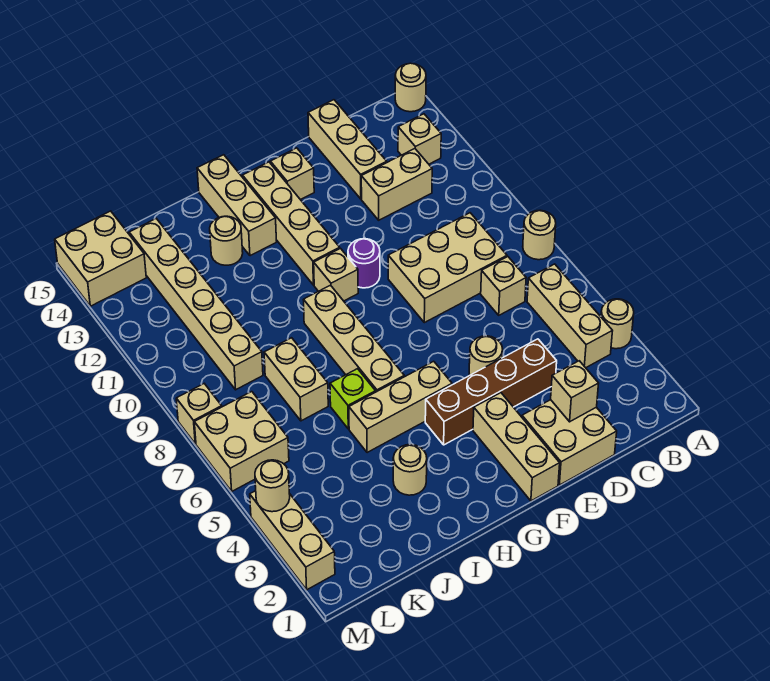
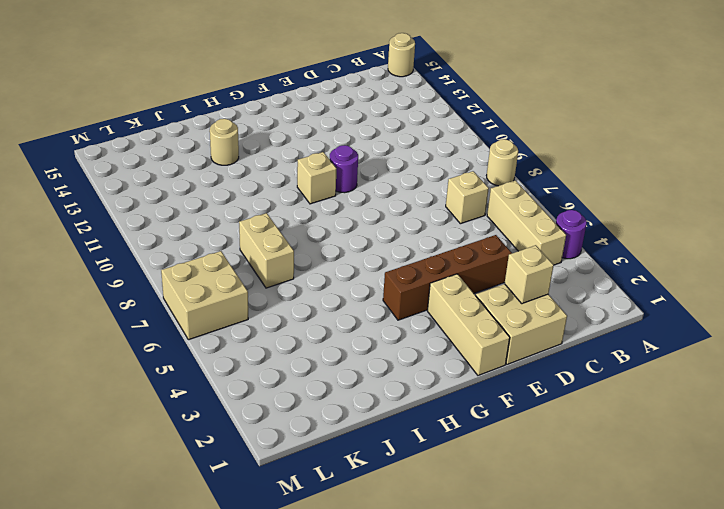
purple 1x1 round brick [556,210,587,259] -> tan 1x1 round brick [601,299,634,349]
none -> tan 1x1 brick [398,114,441,164]
none -> tan 2x3 brick [388,213,507,323]
none -> tan 1x2 brick [361,149,432,220]
none -> tan 1x3 brick [308,100,387,199]

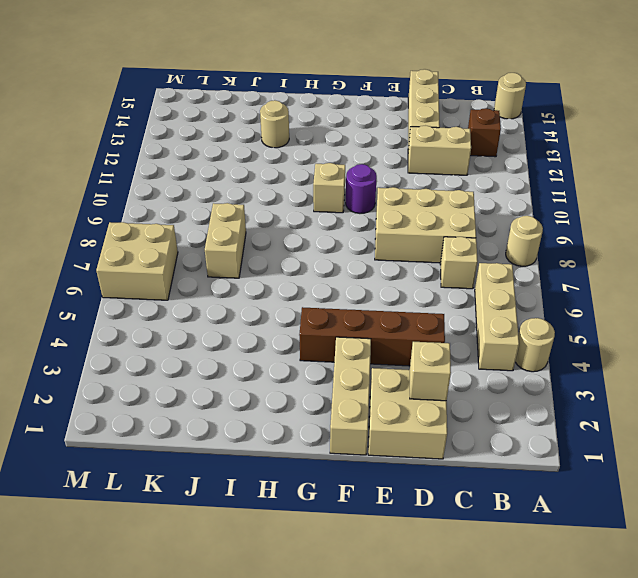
brown 1x1 brick [468,108,501,157] -> tan 1x1 brick [398,114,441,164]
none -> tan 1x1 round brick [469,336,503,375]
none -> tan 1x1 brick [270,148,314,200]
none -> tan 1x3 brick [349,361,452,453]
none -> tan 1x4 brick [243,162,340,285]

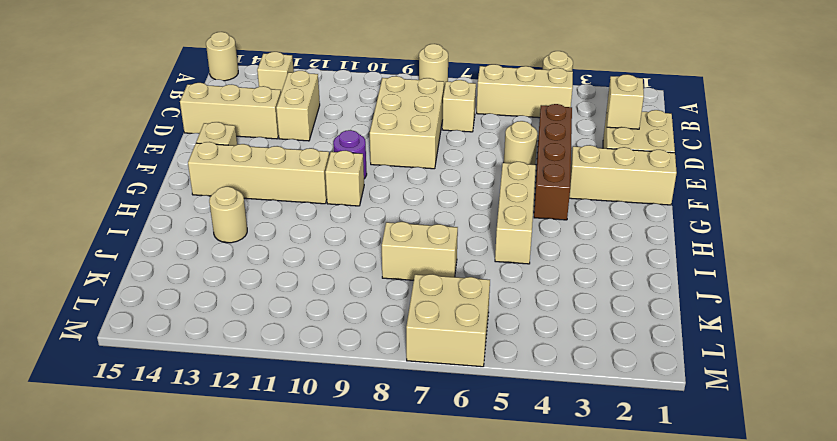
none -> tan 1x4 brick [304,285,404,392]
none -> tan 1x3 brick [197,155,277,256]
none -> tan 1x1 round brick [393,445,427,495]
none -> lime 1x1 brick [330,369,376,429]

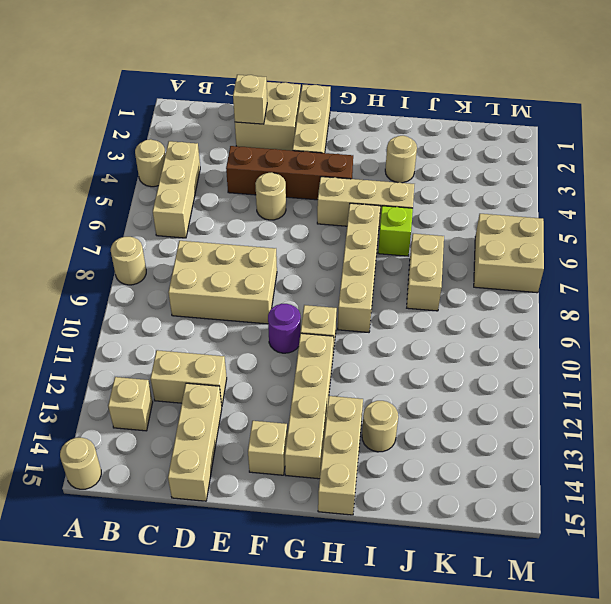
none -> tan 1x1 brick [481,257,526,315]
none -> tan 1x6 brick [129,219,263,390]
none -> tan 2x2 brick [55,211,146,306]
none -> tan 1x3 brick [250,491,335,590]

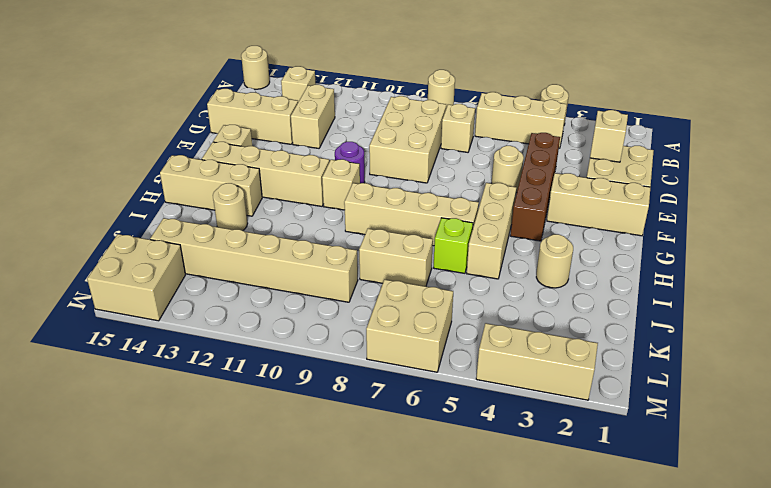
none -> tan 1x1 brick [176,384,222,444]
none -> tan 1x1 round brick [255,460,290,512]

